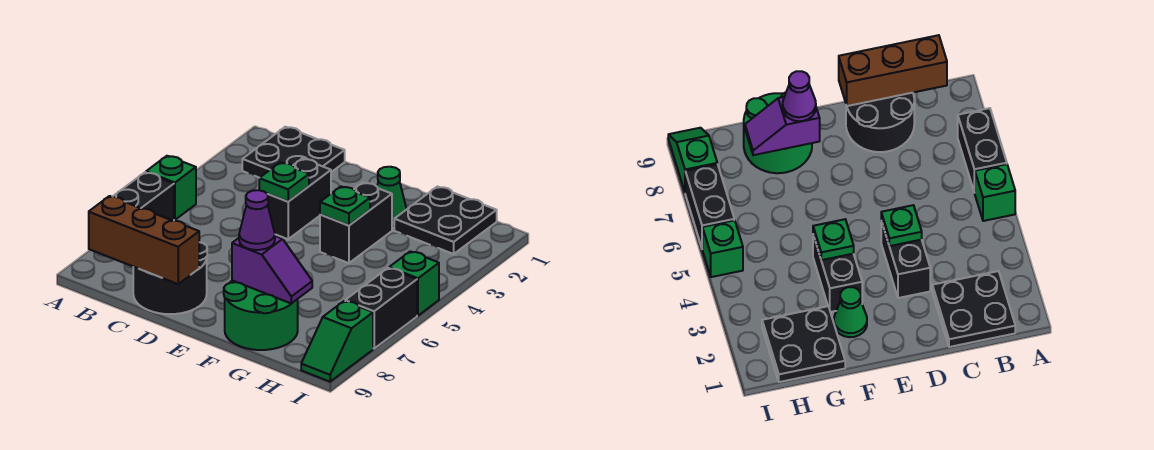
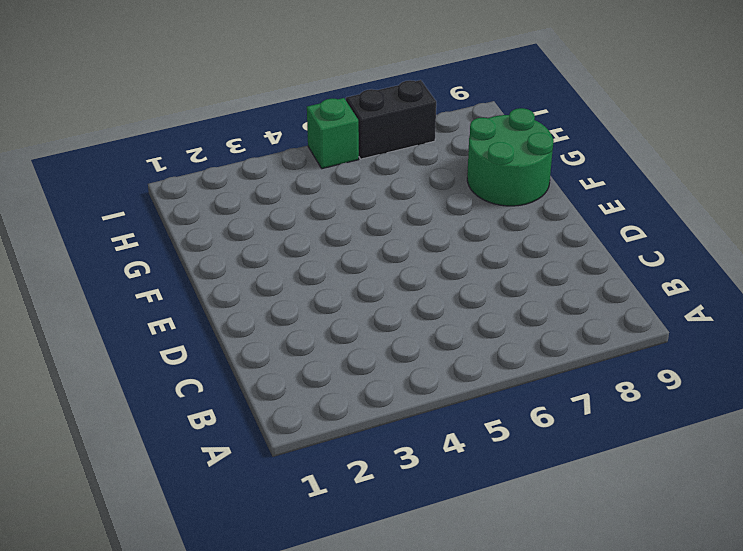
none -> green 1x1 brick [146,156,196,220]
none -> black 1x2 brick [113,172,174,221]
none -> black 2x2 plate [242,127,345,178]

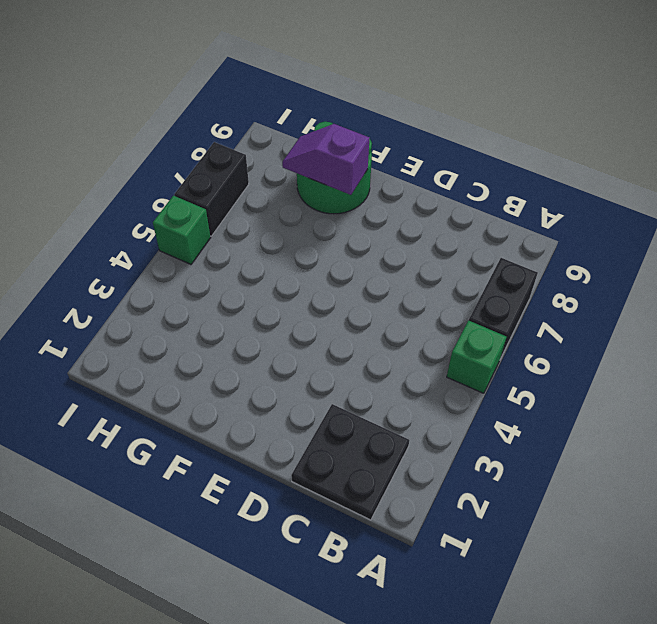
none -> black 2x2 round brick [133,242,207,314]
none -> black 1x2 brick [267,159,331,239]
none -> green 1x1 cone [377,167,407,226]

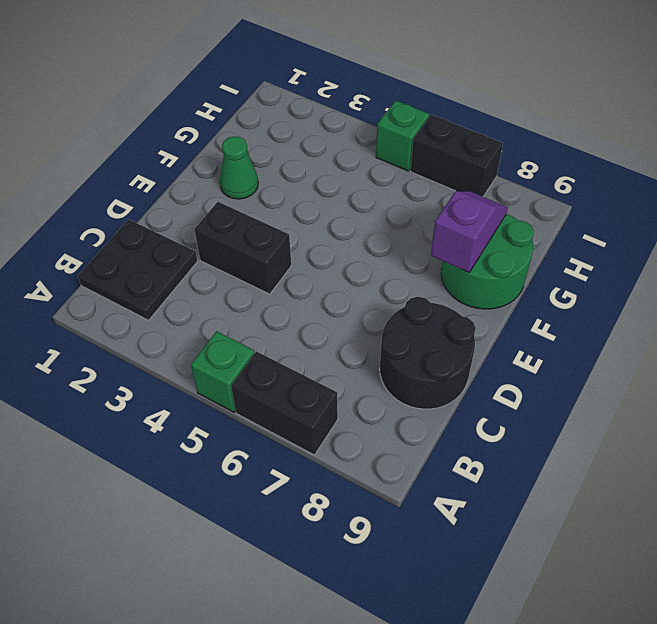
none -> black 1x2 brick [320,183,392,263]
none -> black 2x2 plate [394,187,497,254]
none -> green 1x2 slope [301,301,373,382]

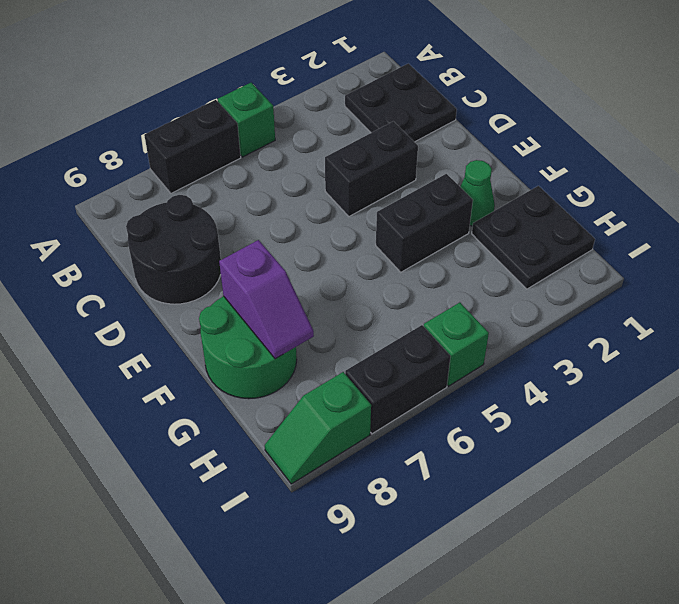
none -> brown 1x3 brick [89,196,199,284]
none -> green 1x1 plate [259,162,309,202]
none -> green 1x1 plate [320,186,370,226]

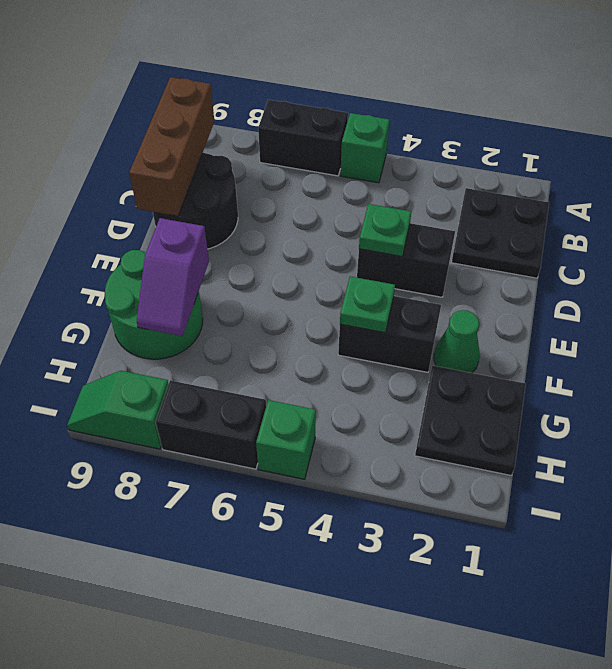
none -> purple 1x1 cone [239,190,275,250]

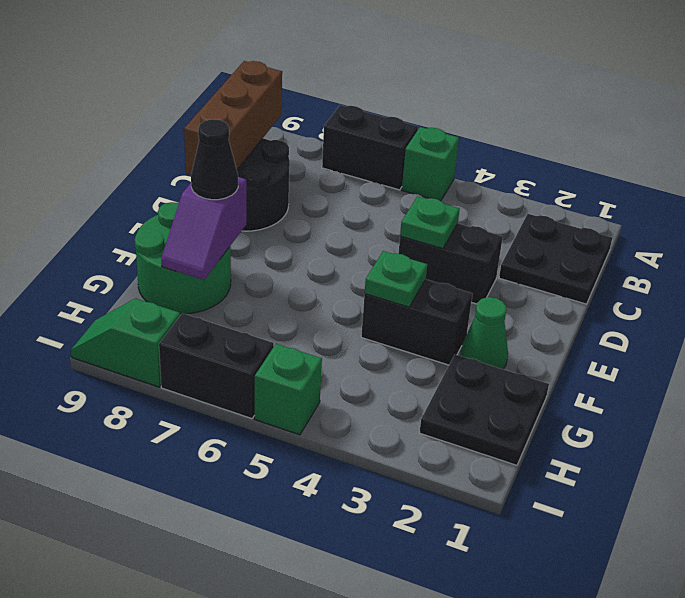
black 1x1 cone [191,119,238,200] -> purple 1x1 cone [239,190,275,250]

